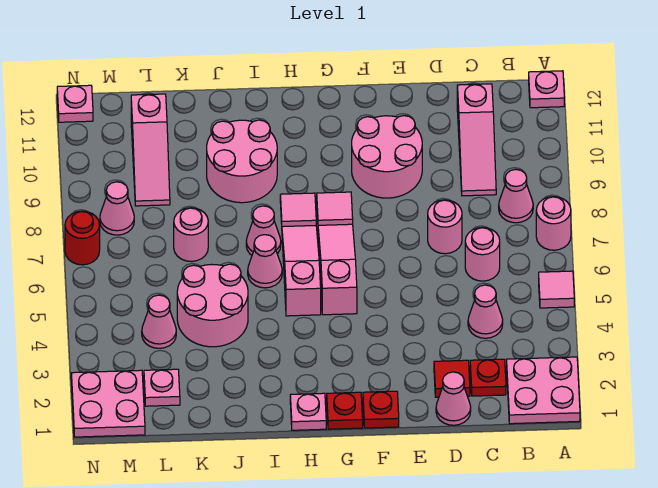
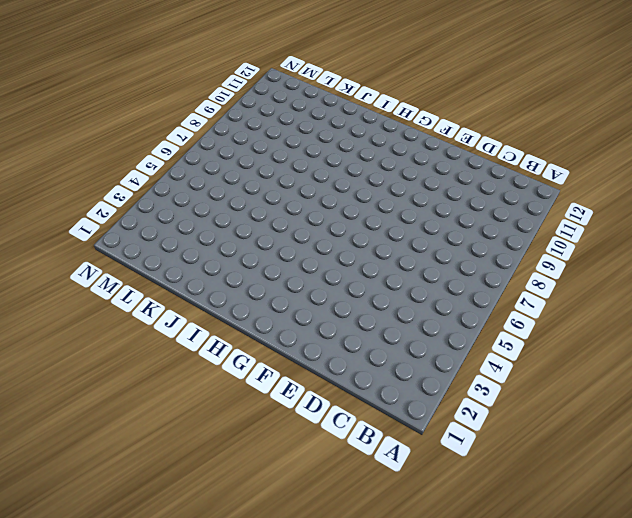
none -> pink 2x2 plate [507,357,580,424]
none -> pink 1x1 tile [539,271,574,308]
none -> pink 1x1 round brick [536,197,571,250]
none -> pink 1x1 plate [529,71,564,108]

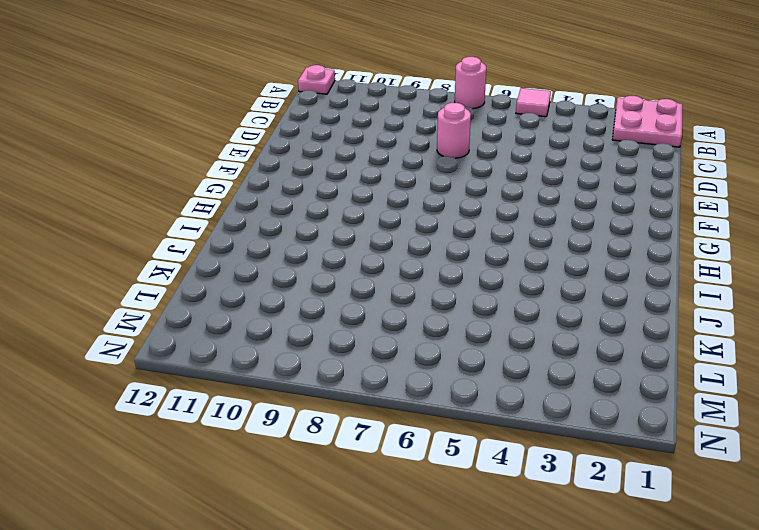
none -> pink 1x1 cone [499,169,533,223]
none -> red 1x1 plate [470,359,506,396]
none -> pink 1x1 cone [468,285,503,338]
none -> pink 1x1 round brick [465,228,500,281]

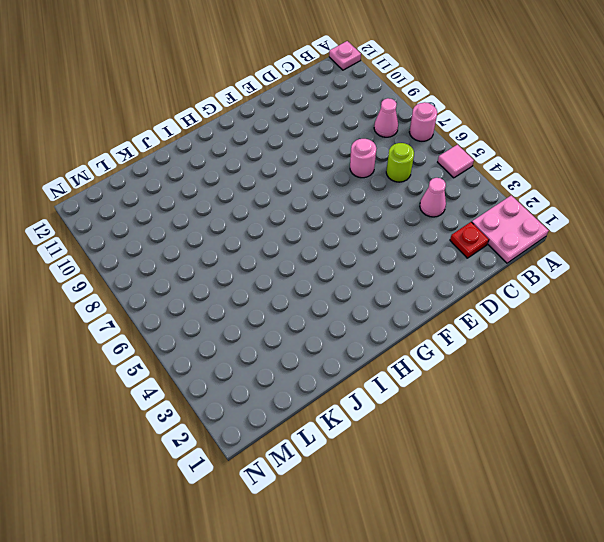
lime 1x1 round brick [386,143,414,182] -> pink 1x1 round brick [465,228,500,281]
none -> pink 1x3 slope [457,84,496,196]
none -> pink 1x1 cone [436,372,471,425]
none -> red 1x1 tile [434,360,470,397]
none -> pink 2x2 round brick [352,116,422,198]

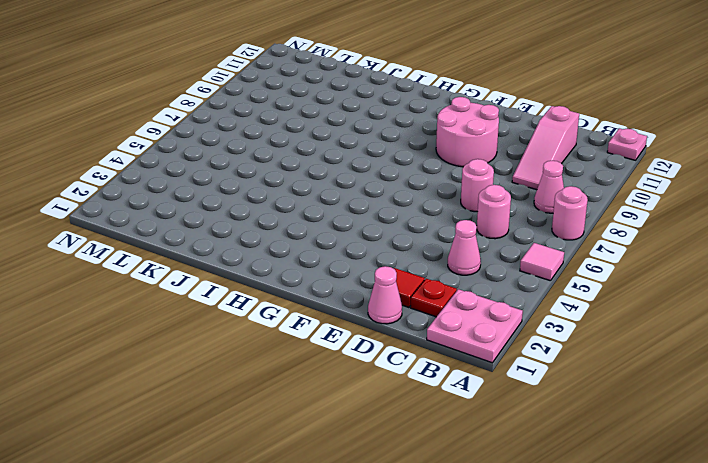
none -> red 1x1 plate [363,391,399,428]
none -> red 1x1 plate [327,392,363,429]
none -> pink 1x3 slope [318,224,357,315]
none -> pink 1x1 tile [317,192,353,225]

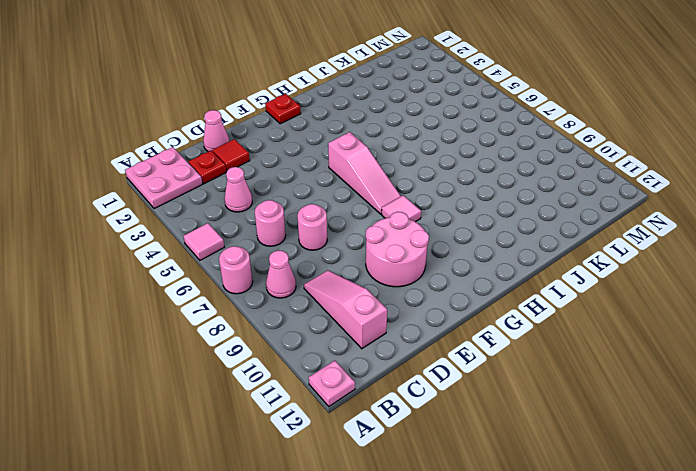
none -> red 1x1 plate [363,391,399,428]
none -> pink 1x1 plate [290,393,326,430]
none -> pink 1x3 slope [282,226,321,316]
none -> pink 1x1 tile [280,193,316,227]

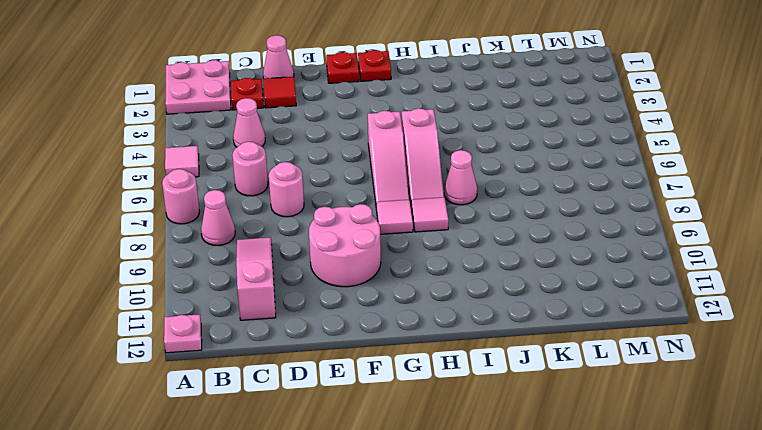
none -> pink 1x1 plate [290,393,326,430]
none -> pink 1x1 cone [248,235,282,288]
none -> pink 2x2 round brick [207,120,277,203]
none -> pink 2x2 round brick [177,264,248,347]

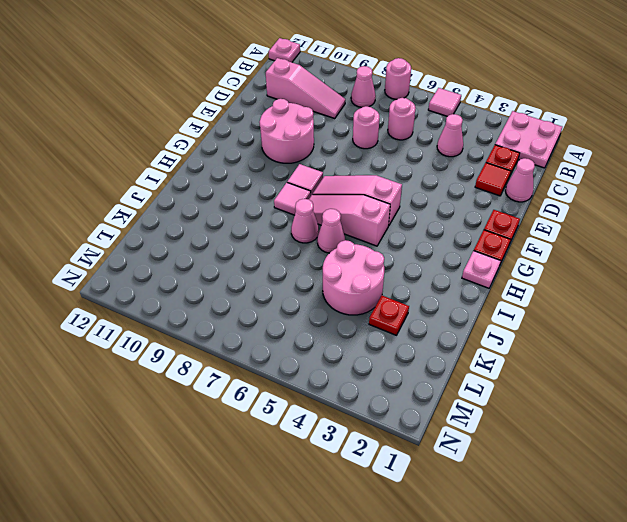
red 1x1 plate [369,296,409,335] -> none
none -> pink 2x2 round brick [207,120,277,203]
none -> pink 1x1 round brick [174,208,208,262]
none -> pink 1x1 plate [144,369,180,406]
none -> pink 1x1 cone [142,295,176,348]

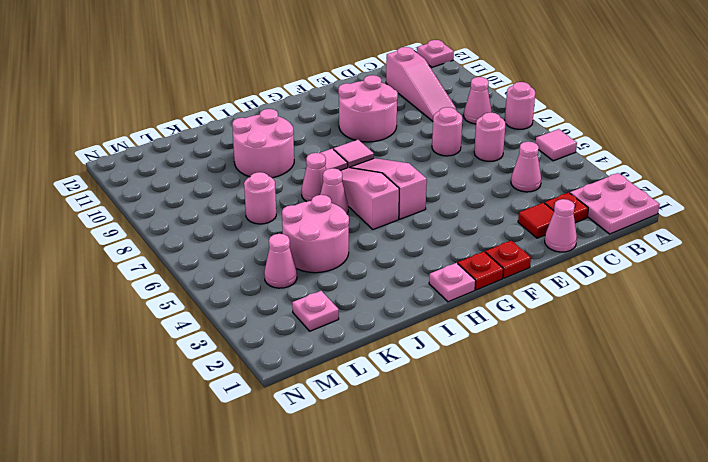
none -> pink 1x3 slope [131,94,170,206]
none -> pink 2x2 plate [71,370,145,437]
none -> pink 1x1 cone [100,182,134,235]
none -> red 1x1 round brick [65,211,100,265]

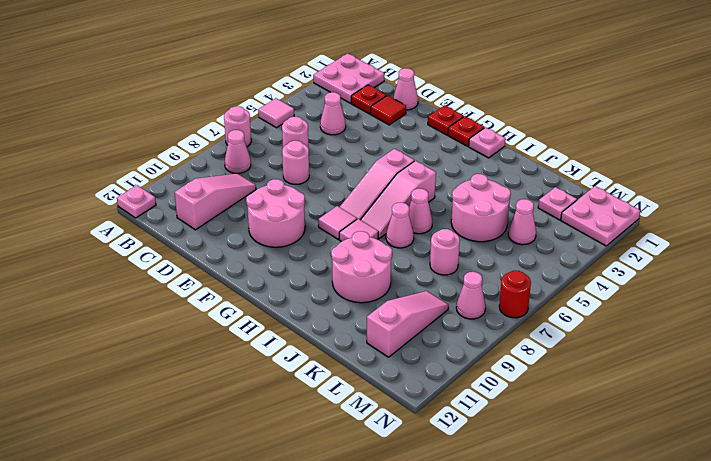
none -> pink 1x1 plate [57,85,93,122]

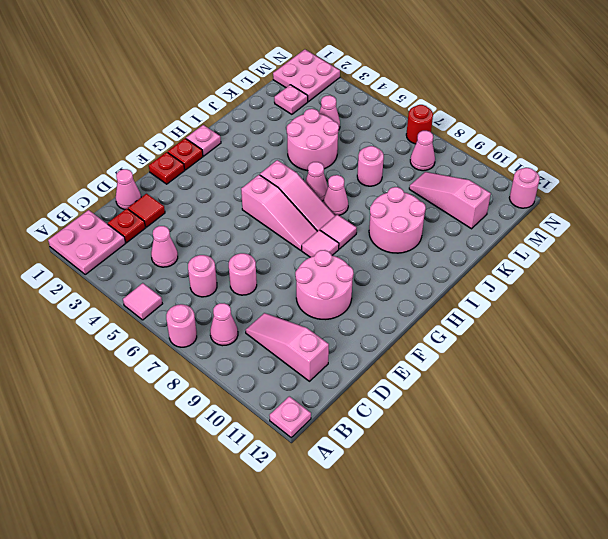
pink 1x1 round brick [509,168,540,208] -> pink 1x1 plate [57,85,93,122]

